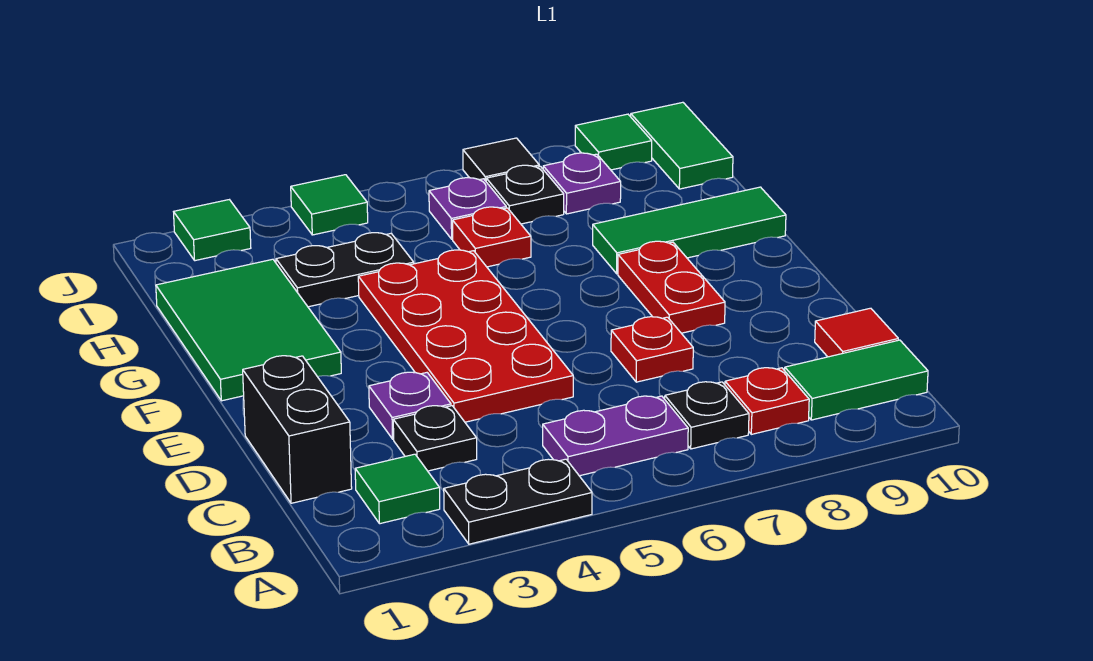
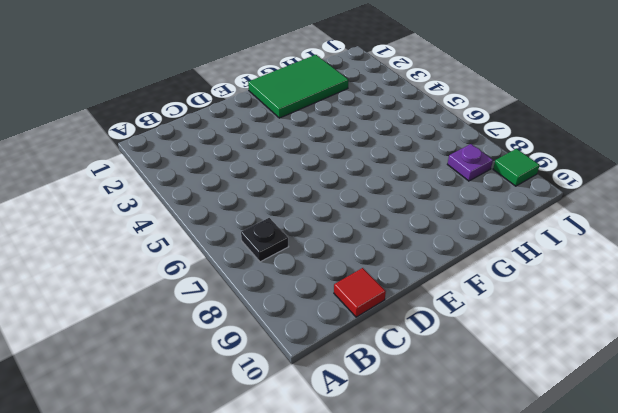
none -> black 1x2 plate [444,459,592,544]
none -> green 1x1 tile [355,454,440,524]
none -> purple 1x2 plate [543,396,688,476]

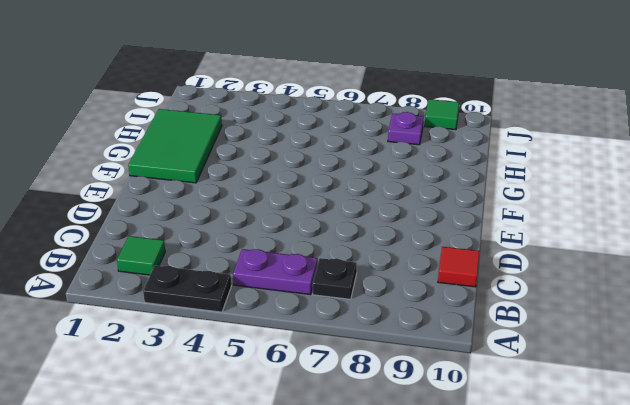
none -> red 1x1 plate [725,368,809,434]
none -> green 1x2 tile [785,340,928,420]
none -> black 1x2 brick [243,356,352,503]

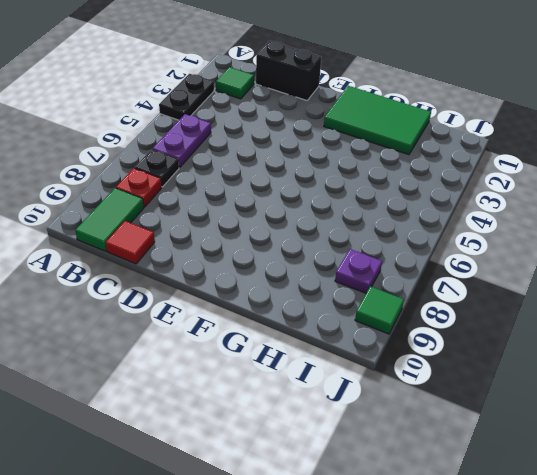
none -> black 1x1 plate [393,406,477,471]
none -> purple 1x1 plate [369,372,451,439]
none -> red 2x4 plate [358,250,573,422]

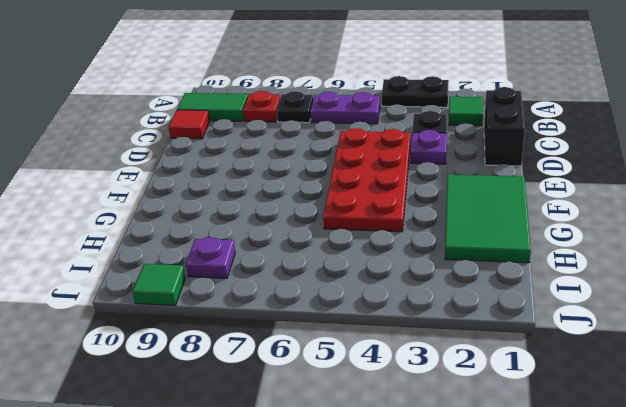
none -> red 1x1 plate [611,317,693,382]
none -> red 1x2 plate [618,241,725,333]
none -> green 1x3 tile [593,187,786,274]

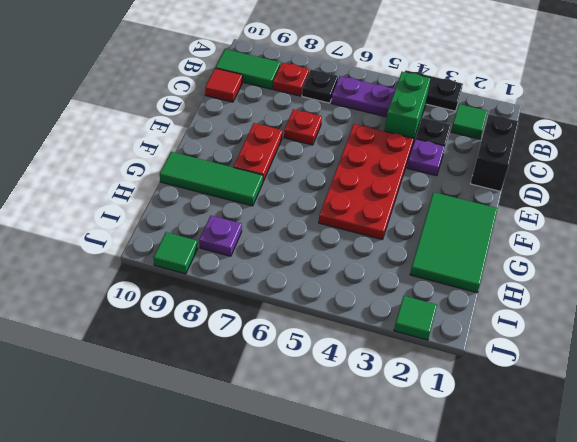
green 1x2 brick [385,72,431,143] -> none
none -> black 1x2 plate [276,233,414,307]
none -> red 1x1 plate [453,207,531,267]
none -> purple 1x1 plate [429,178,506,239]

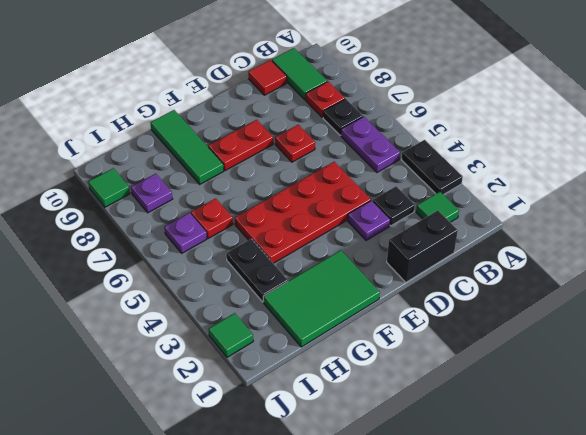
none -> black 1x1 plate [486,165,564,224]
none -> green 1x2 tile [631,102,733,189]
none -> green 1x1 tile [291,175,368,235]

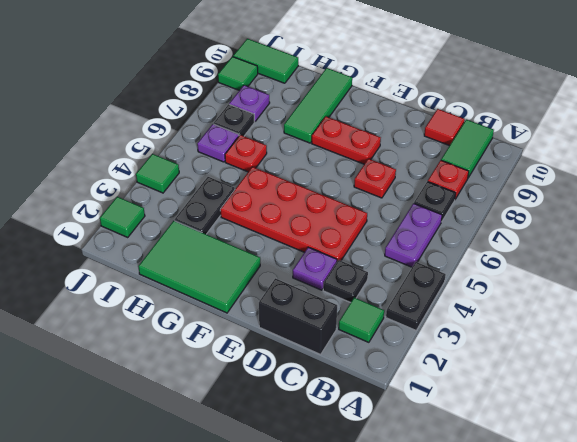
none -> black 1x1 tile [463,138,539,181]

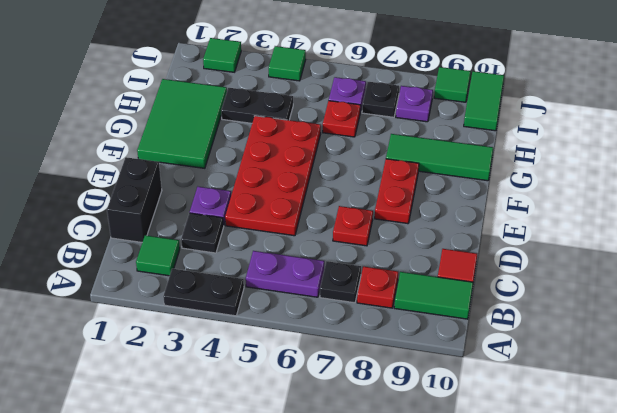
none -> black 1x1 tile [463,138,539,181]

